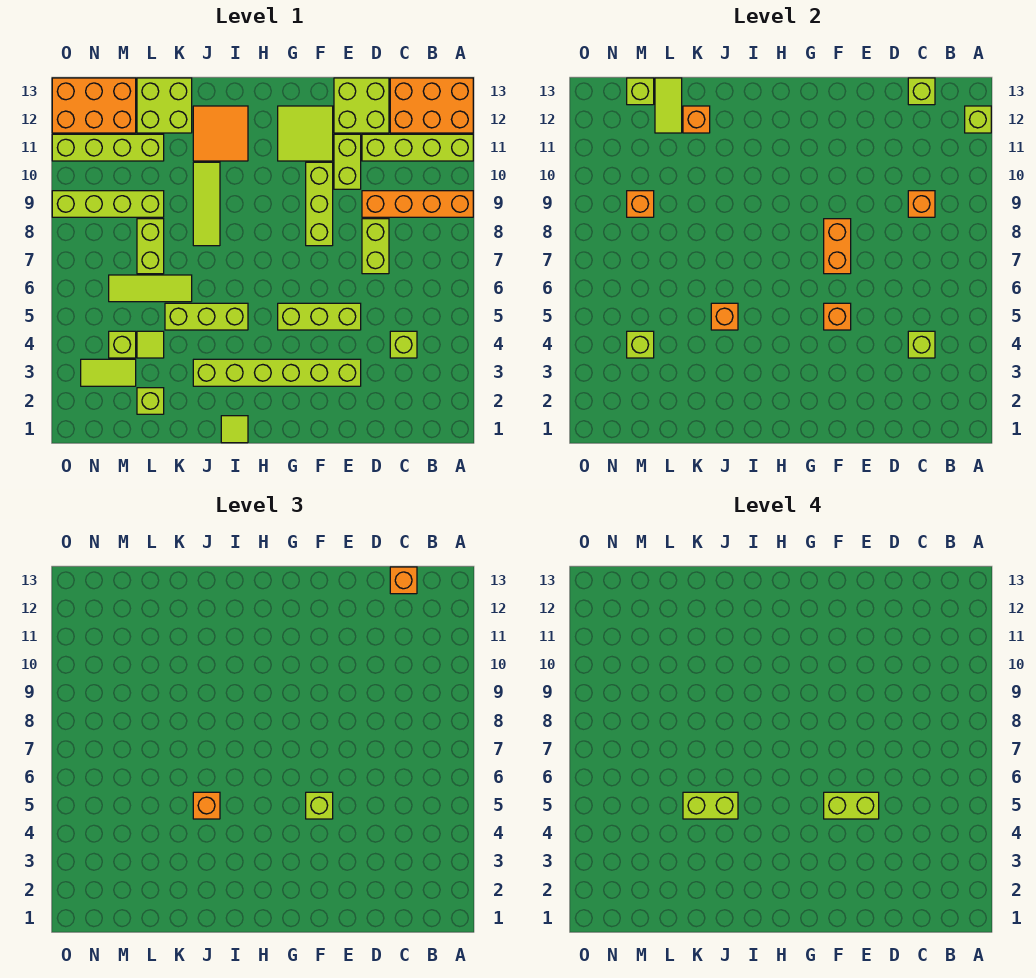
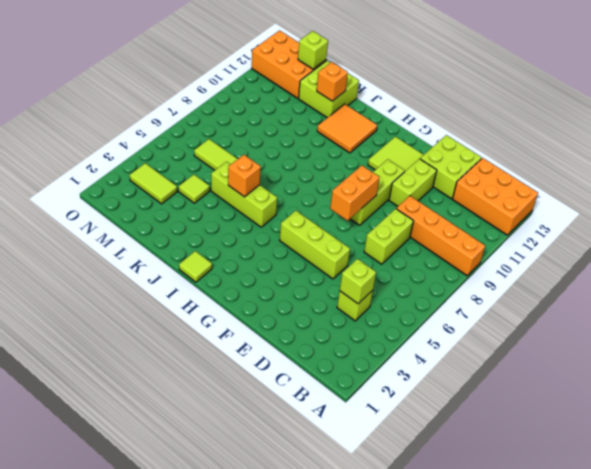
none -> lime 1x4 brick [362,134,473,161]
none -> lime 1x6 brick [193,359,361,386]
none -> lime 1x3 tile [193,162,220,246]
none -> lime 1x1 brick [137,388,164,414]

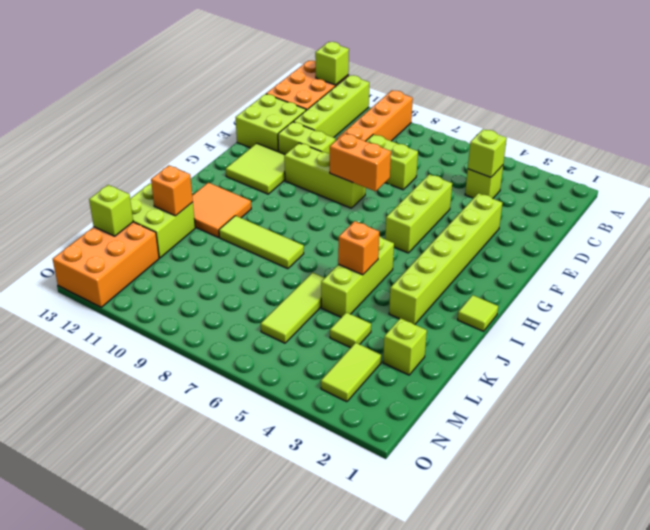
none -> lime 1x2 brick [137,219,164,274]
none -> lime 1x4 brick [52,191,164,217]
none -> lime 1x4 brick [52,134,164,161]
none -> lime 1x1 brick [109,331,136,358]

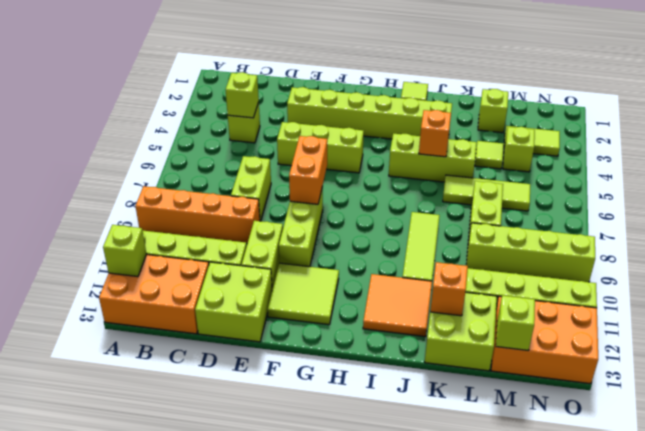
none -> orange 1x1 brick [908,191,935,217]
none -> lime 1x1 brick [908,78,935,105]
none -> orange 1x1 brick [824,303,851,330]
none -> lime 1x2 tile [655,78,682,133]

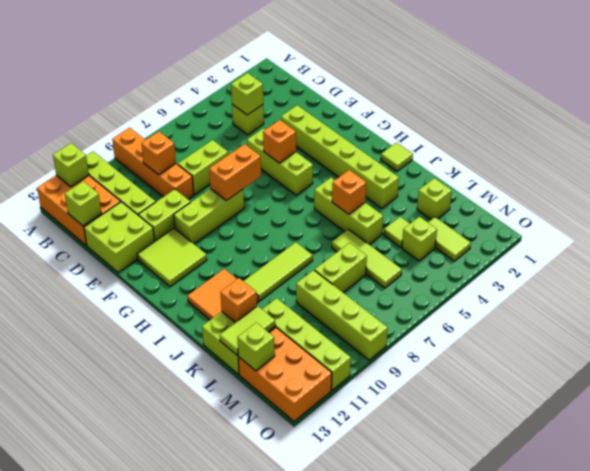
none -> lime 1x1 brick [627,331,654,358]
none -> orange 1x1 brick [627,191,654,217]
none -> orange 1x1 brick [390,567,417,594]
none -> lime 1x1 brick [306,792,333,819]

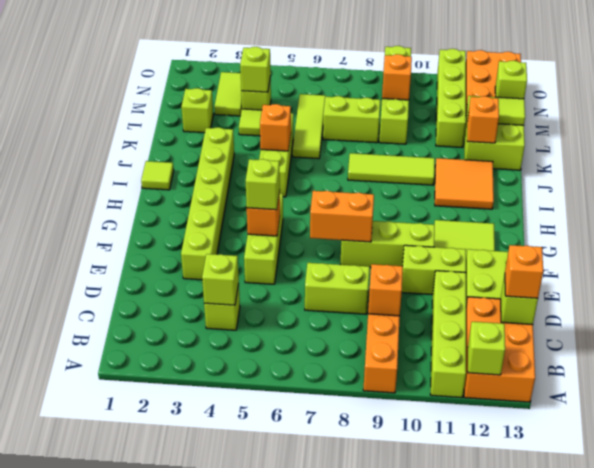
none -> orange 1x1 brick [193,792,220,819]
none -> lime 1x2 brick [824,792,879,819]
none -> lime 1x2 brick [683,792,738,819]

